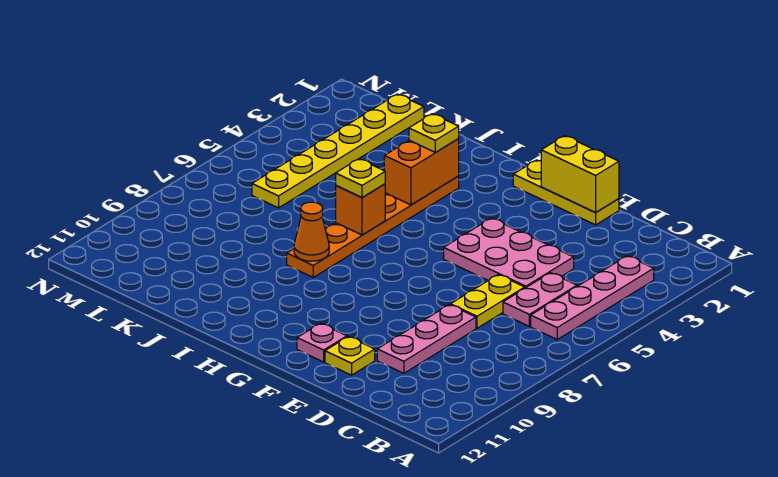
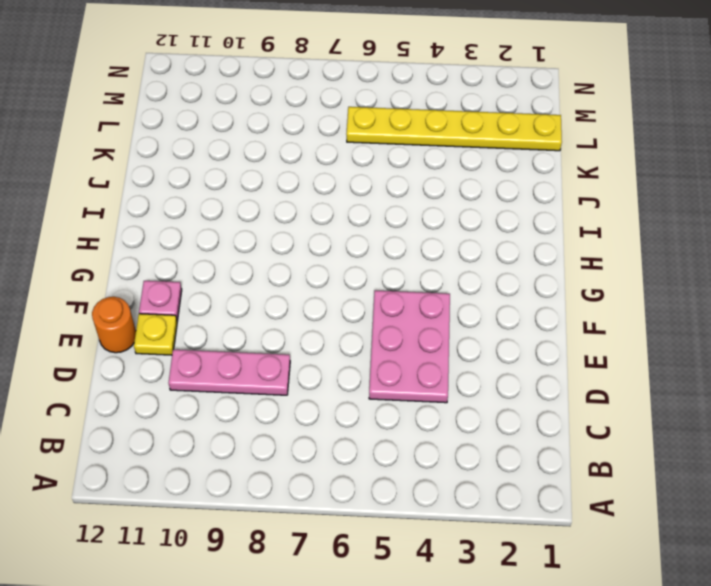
orange 1x1 round brick [92,297,136,353] -> none
none -> pink 1x4 plate [531,256,654,339]
none -> pink 1x2 plate [503,273,577,326]
none -> yellow 1x2 plate [451,275,525,328]

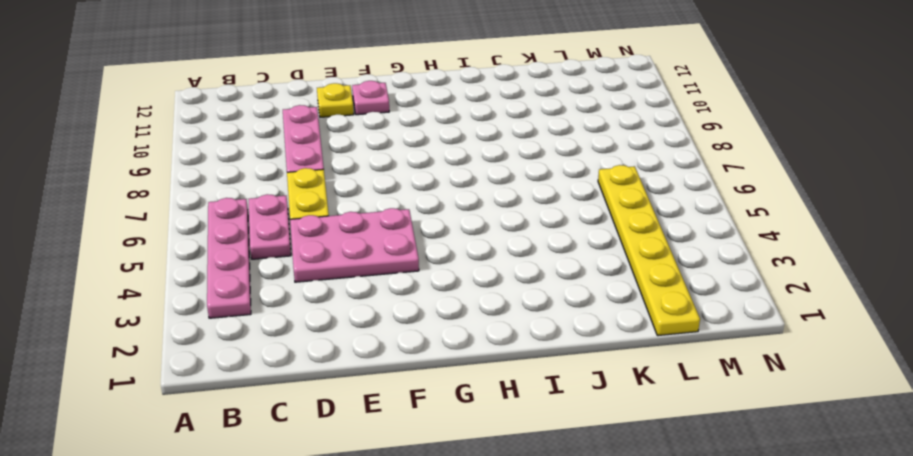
none -> yellow 1x3 plate [513,160,619,225]
none -> orange 1x6 plate [287,176,459,277]
none -> yellow 1x2 brick [541,136,619,213]

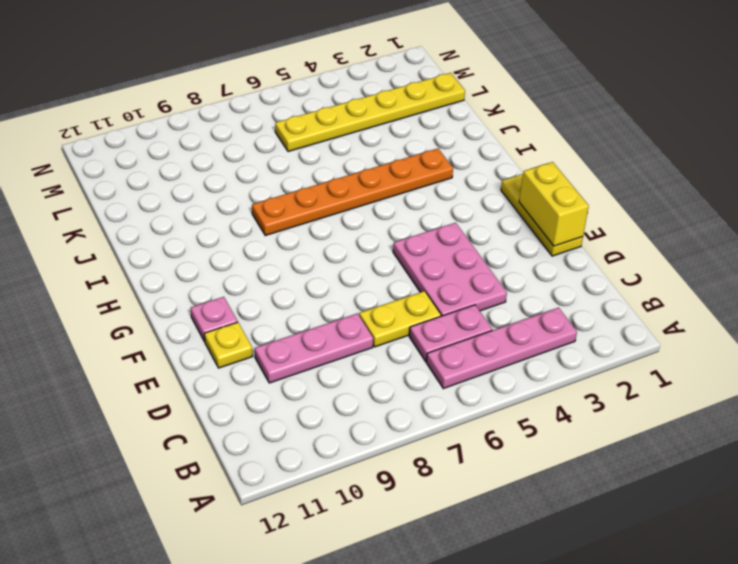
none -> orange 1x2 brick [384,139,459,205]
none -> orange 1x1 brick [336,184,385,235]
none -> orange 1x1 cone [294,202,329,261]

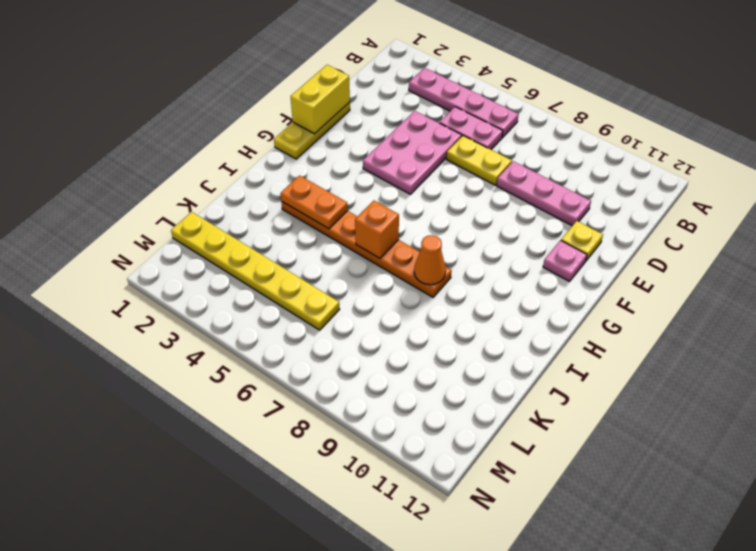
orange 1x2 plate [280,176,348,229] -> orange 1x2 brick [384,139,459,205]
none -> yellow 1x1 plate [409,114,459,152]
none -> yellow 1x1 plate [336,159,385,198]

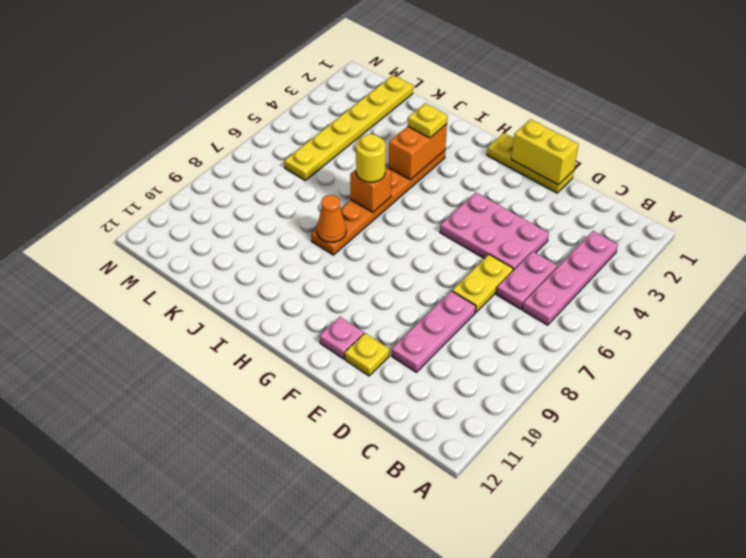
yellow 1x1 round brick [356,134,386,182] -> yellow 1x1 plate [336,159,385,198]

